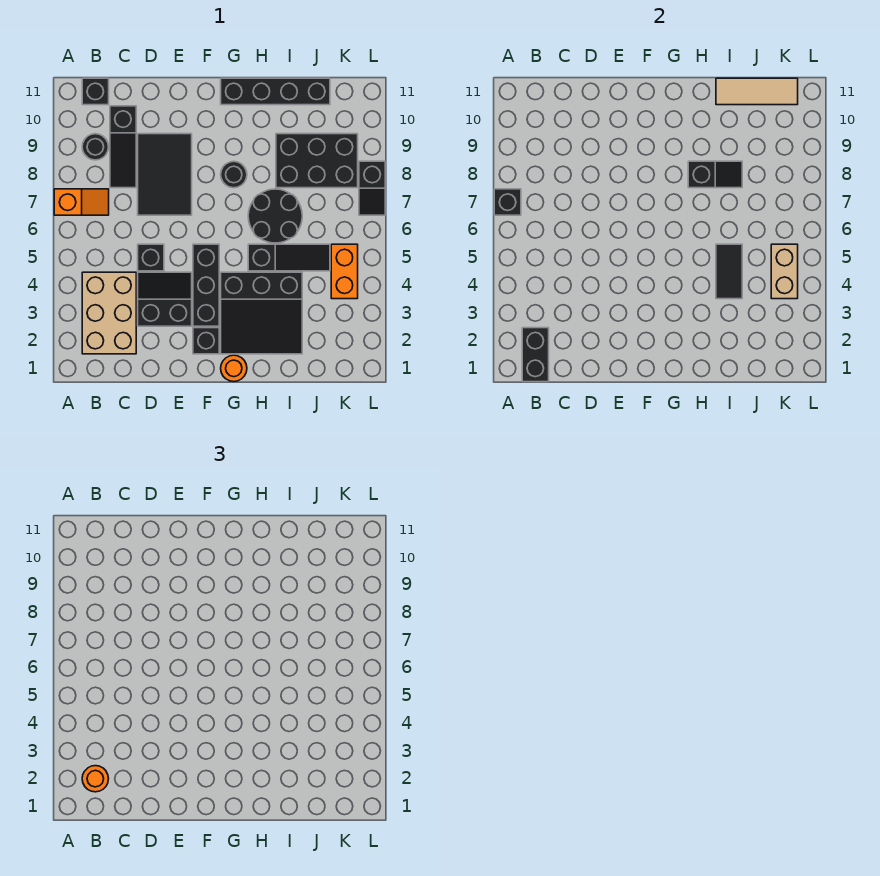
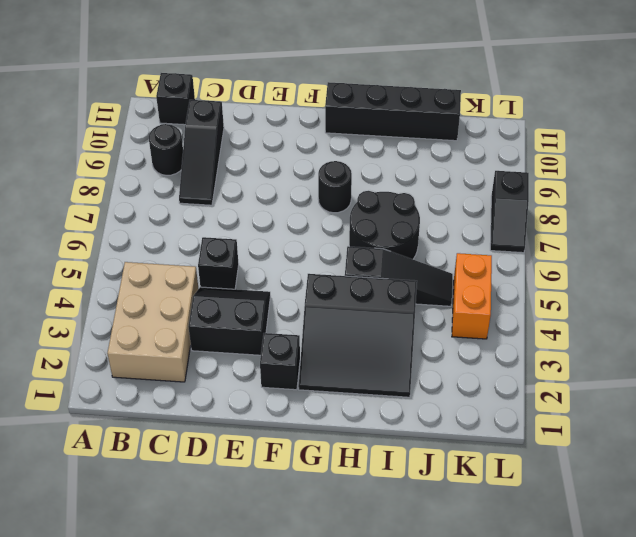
none -> orange 1x2 slope [54,189,109,215]
none -> black 2x3 tile [138,134,192,215]
none -> black 1x3 brick [193,244,219,326]

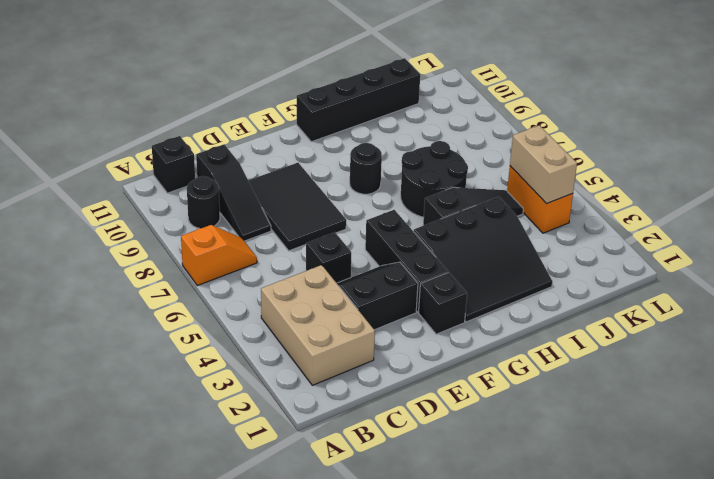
none -> orange 1x1 round brick [221,355,247,382]
none -> black 2x3 brick [276,134,358,188]
none -> black 1x2 slope [359,161,385,215]

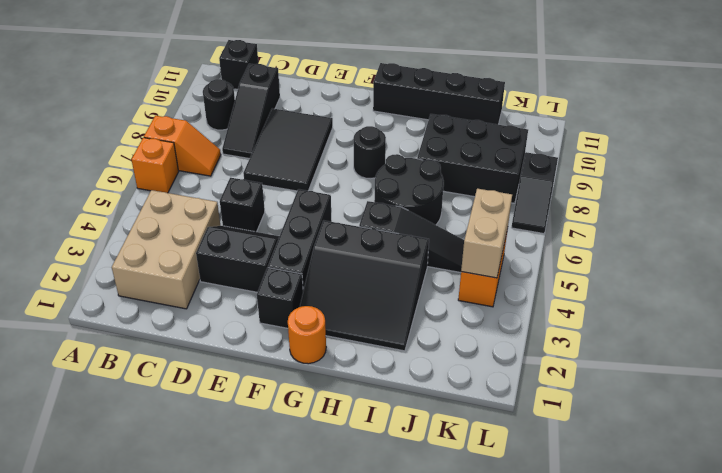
orange 1x1 brick [131,138,179,193] -> none
none -> black 1x1 brick [494,189,521,215]
none -> black 1x2 brick [522,328,549,382]
none -> black 1x2 slope [688,161,742,188]

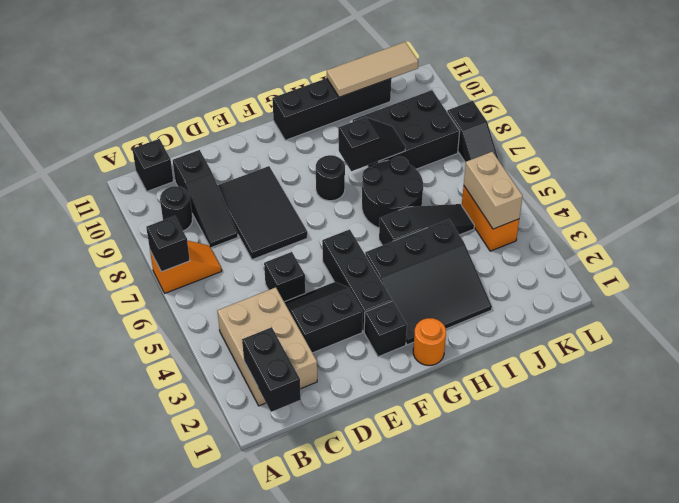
none -> black 1x2 tile [716,244,742,299]
none -> orange 1x1 round brick [82,766,109,792]

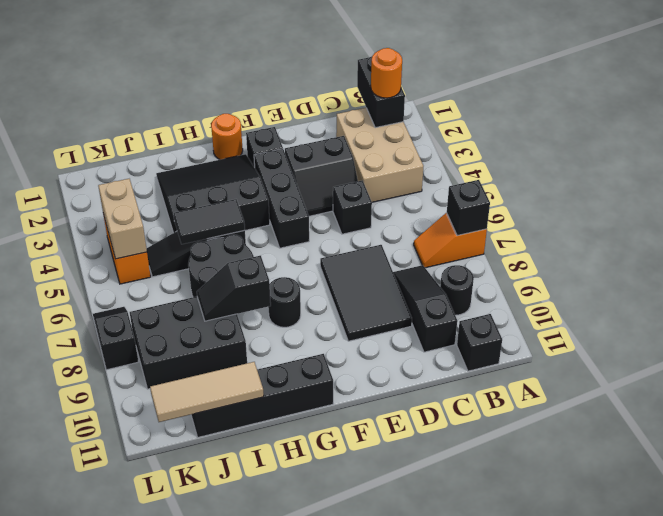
black 1x2 tile [174,199,245,244] -> black 1x2 tile turned to [716,244,742,299]

